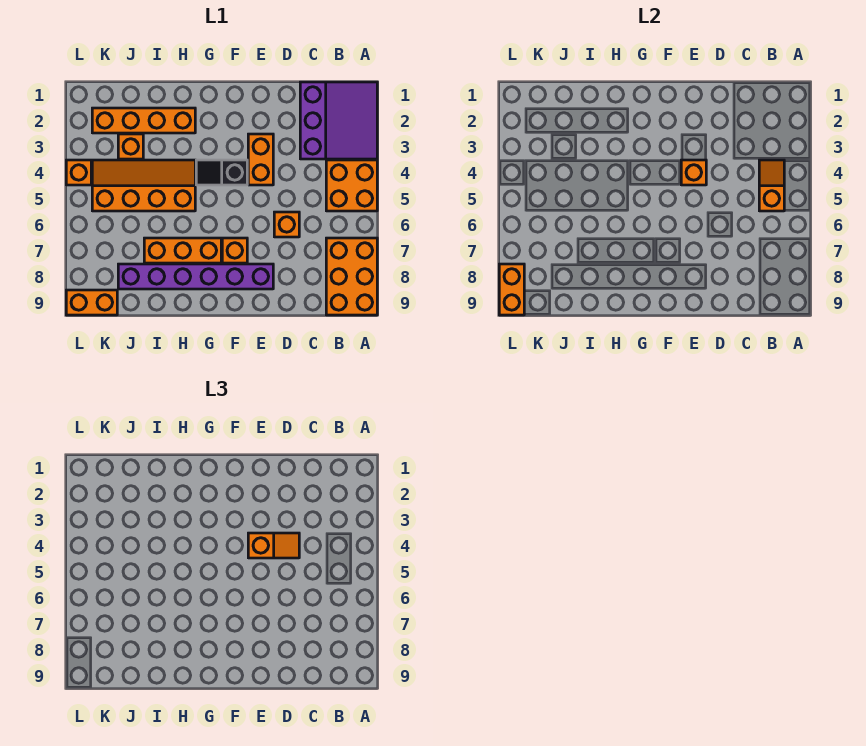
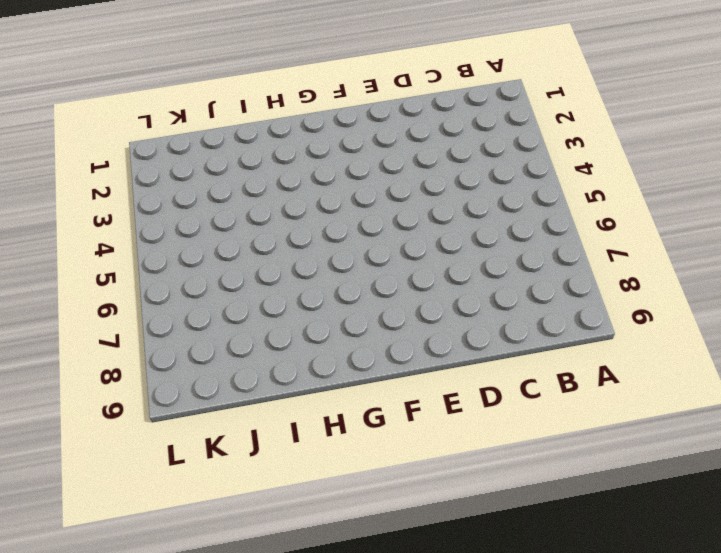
none -> purple 3x3 slope [300,82,377,159]
none -> orange 2x2 brick [326,160,377,211]
none -> orange 2x3 brick [326,238,377,315]

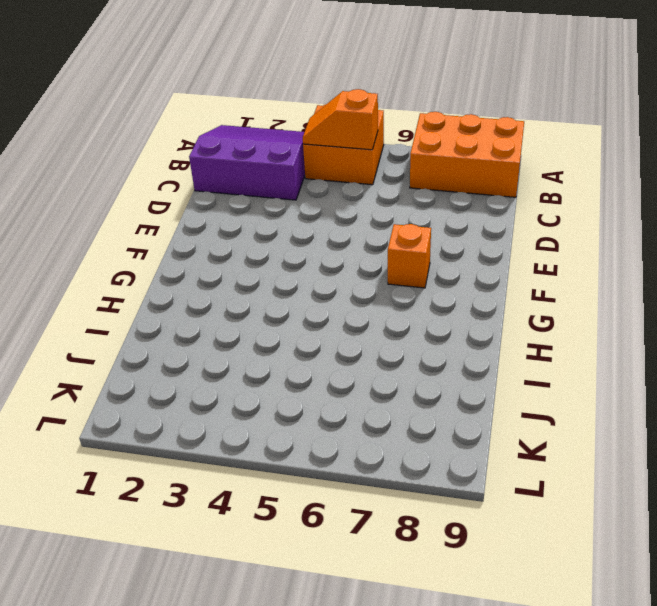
none -> orange 1x1 brick [274,212,299,237]
none -> orange 1x2 brick [248,134,273,185]
none -> purple 1x6 brick [118,264,273,289]

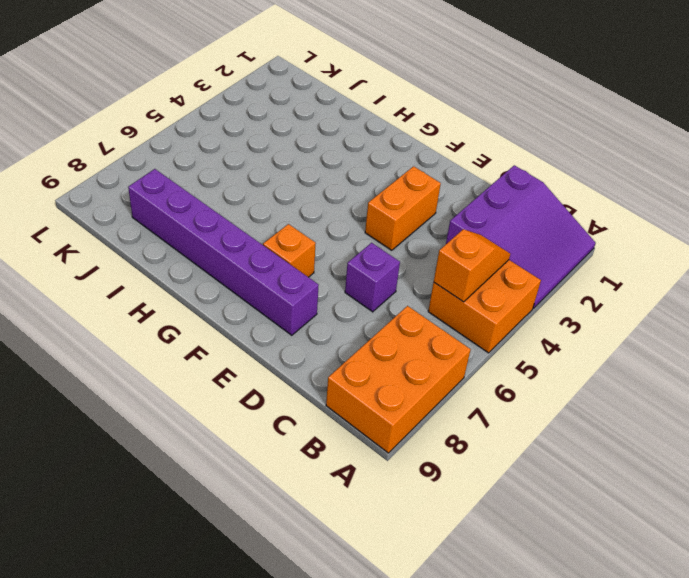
purple 1x1 brick [345,243,400,312] -> orange 1x1 brick [274,212,299,237]
none -> black 1x2 slope [196,160,247,185]
none -> orange 1x3 brick [144,238,221,263]
none -> orange 1x4 brick [92,108,195,133]

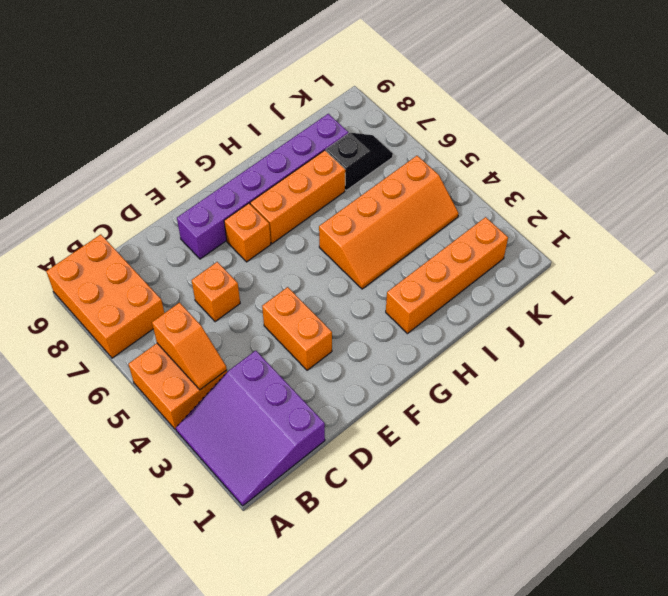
black 1x2 slope [326,133,393,190] -> black 1x2 slope moved to [196,160,247,185]
none -> orange 1x1 brick [118,134,143,159]
none -> orange 1x2 brick [66,290,117,315]
none -> orange 1x1 brick [66,160,91,185]

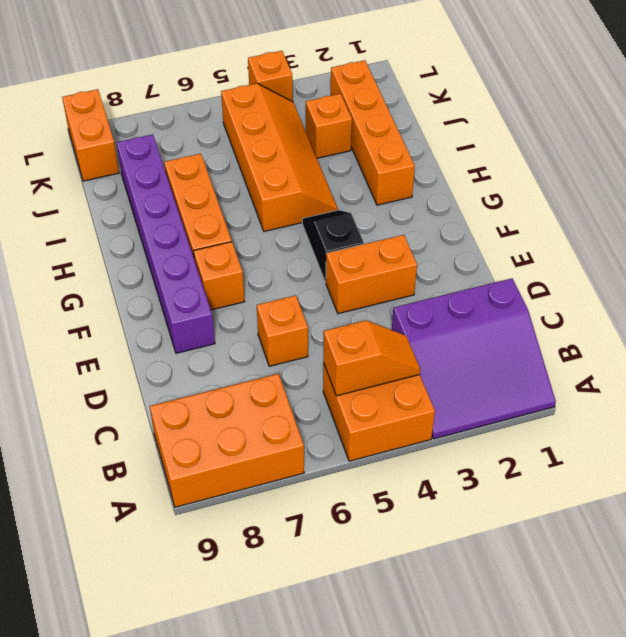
none -> orange 1x1 brick [681,160,706,185]
none -> orange 1x2 brick [499,264,524,315]
none -> orange 1x2 slope [248,533,299,558]

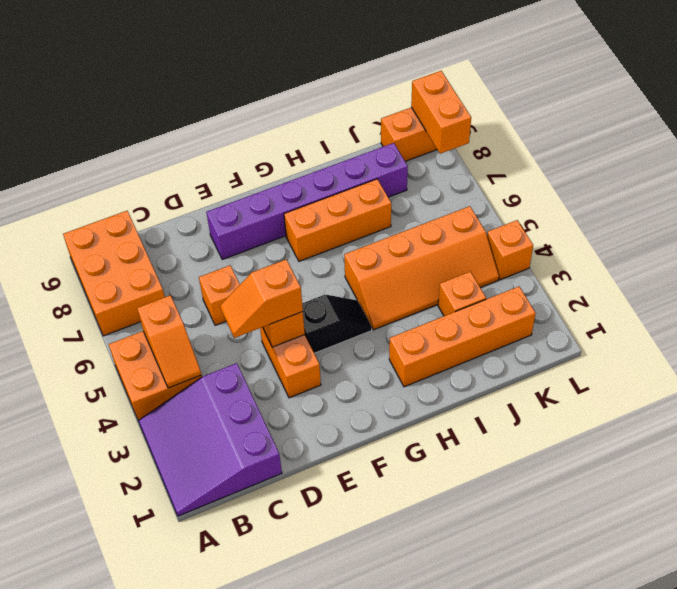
none -> orange 1x1 brick [222,238,247,263]

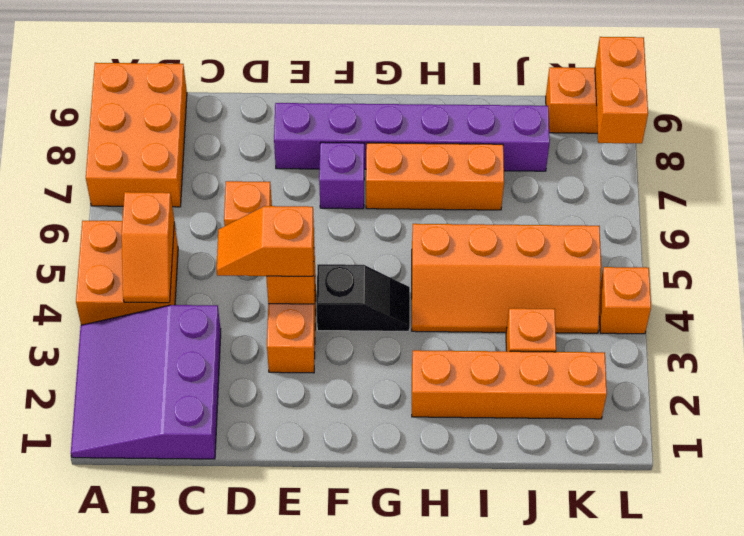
purple 1x1 brick [319,142,364,209] -> orange 1x1 brick [222,238,247,263]

